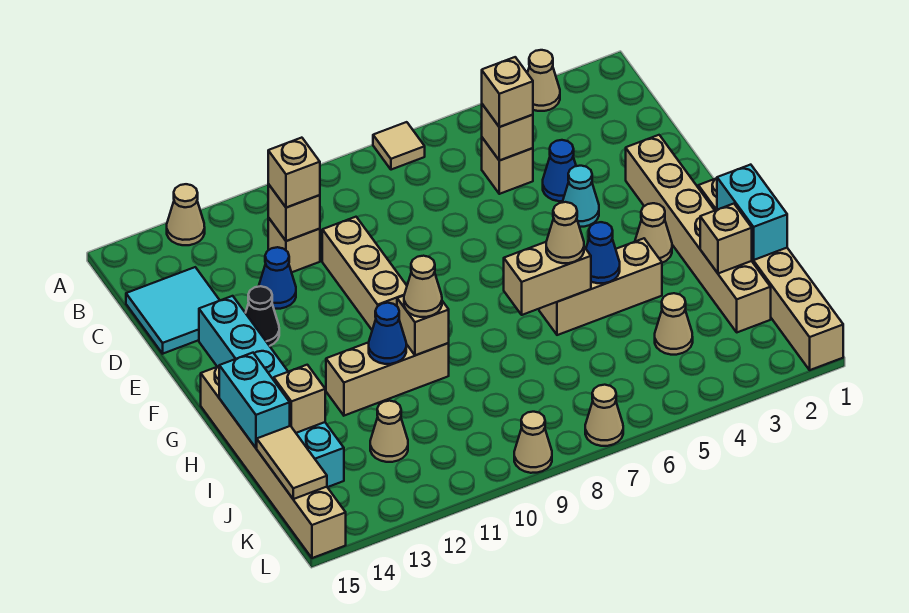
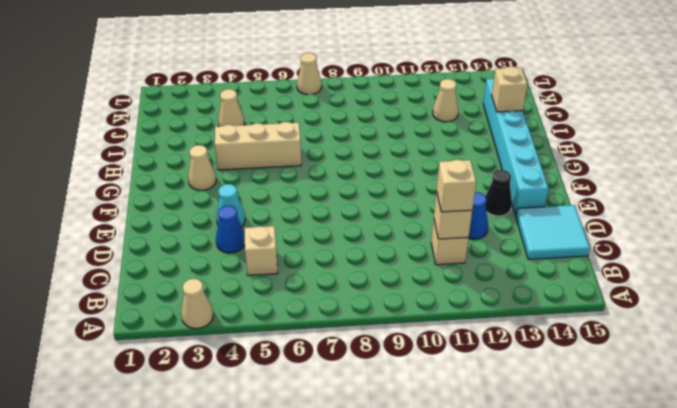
none -> tan 1x1 tile [373,122,425,170]
none -> tan 1x1 cone [167,184,205,245]
none -> tan 1x3 brick [322,217,407,330]
none -> tan 1x6 brick [626,135,771,332]

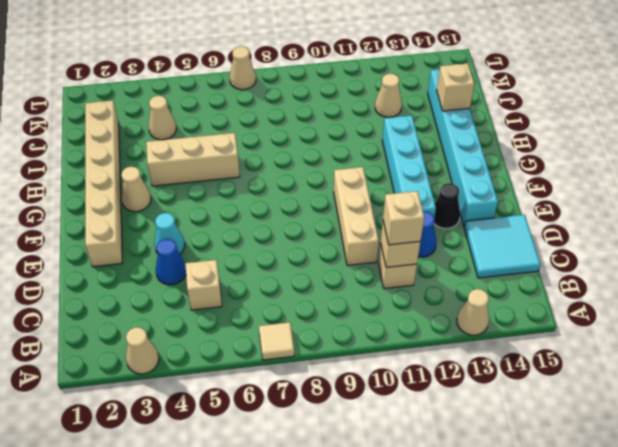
cyan 1x4 brick [382,115,436,217] -> tan 1x3 brick [326,342,449,416]
none -> tan 1x6 brick [698,178,843,370]
none -> tan 1x6 brick [201,366,346,558]
none -> tan 1x1 cone [514,412,552,473]
none -> tan 1x1 brick [482,104,533,161]

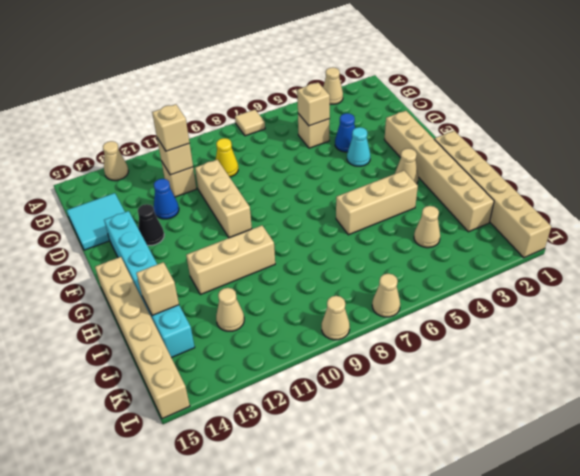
yellow 1x1 cone [216,138,238,177] -> none
none -> cyan 1x2 brick [717,165,787,260]
none -> blue 1x1 cone [586,222,620,283]
none -> tan 1x2 brick [504,242,591,315]
none -> tan 1x1 brick [397,296,449,355]

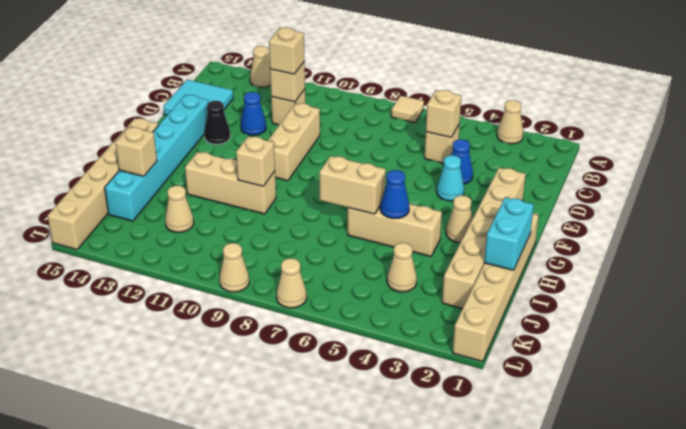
none -> blue 1x1 cone [369,303,406,364]
none -> cyan 1x2 brick [219,353,290,448]
none -> tan 1x1 brick [700,204,752,273]
none -> tan 1x2 tile [257,426,327,499]

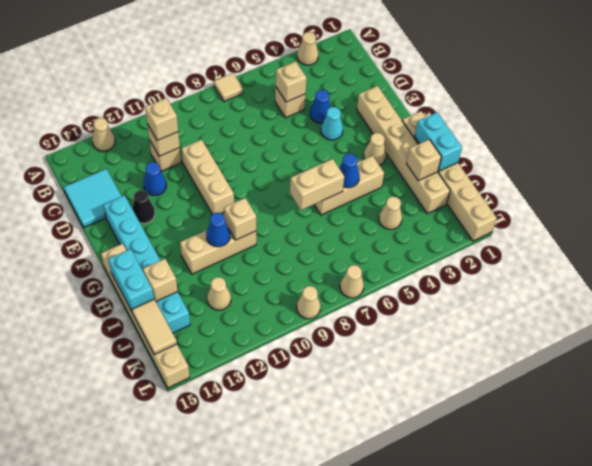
none -> tan 1x1 brick [482,57,533,127]
none -> tan 1x1 cone [546,202,584,263]
none -> tan 1x1 cone [404,256,442,317]

